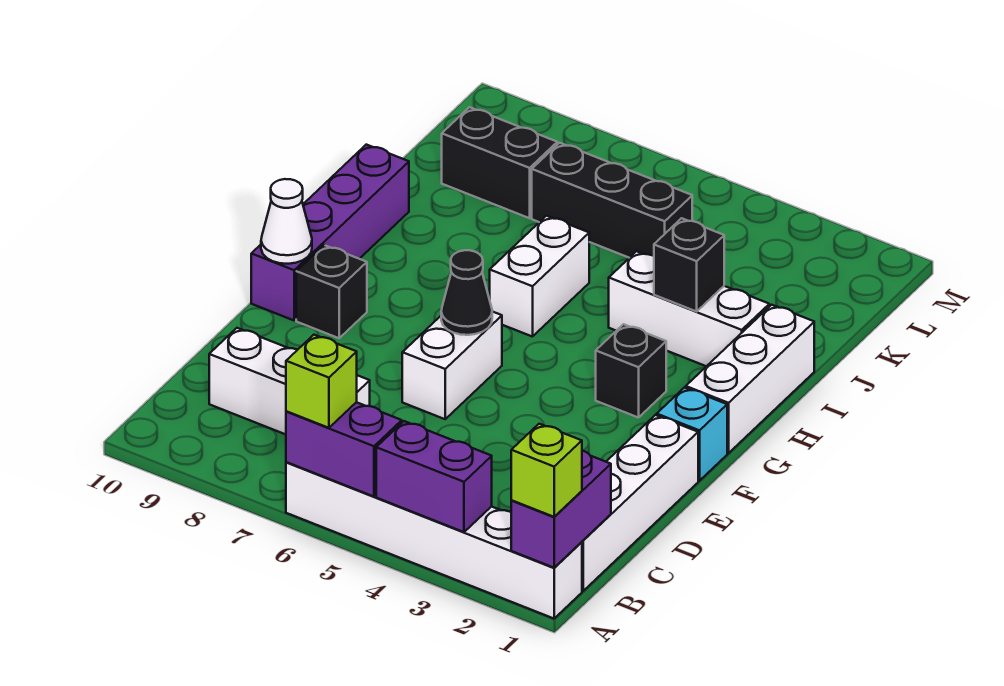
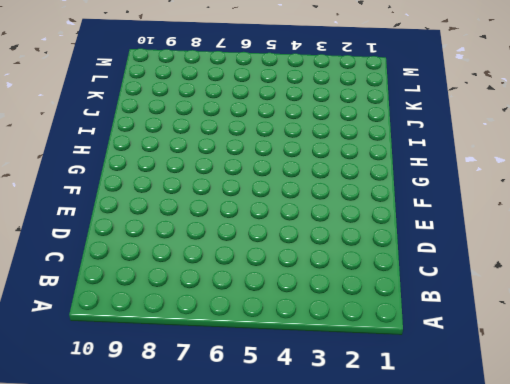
none -> white 1x6 brick [286,462,582,619]
none -> white 1x4 brick [582,415,698,591]
none -> white 1x3 brick [209,328,370,434]

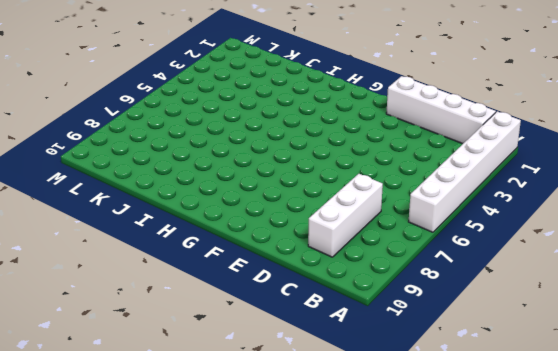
none -> white 1x2 brick [402,312,502,419]
none -> cyan 1x1 brick [657,388,727,481]
none -> black 1x1 brick [296,245,367,338]

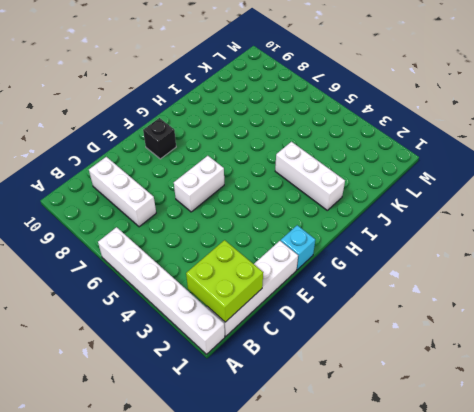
lime 2x2 brick [186,240,263,322] -> purple 1x2 brick [511,451,611,568]
none -> purple 1x4 brick [251,145,409,320]
none -> white 1x3 brick [686,305,814,453]
none -> black 1x1 brick [596,324,666,418]

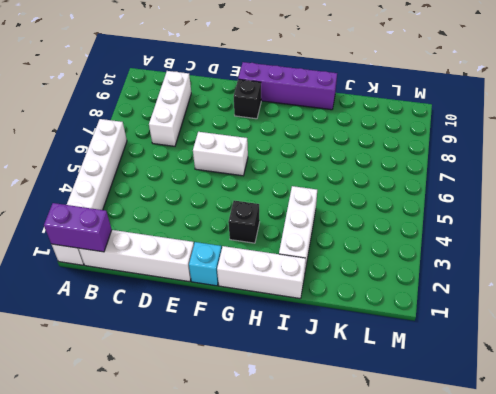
none -> white 1x2 brick [490,216,589,337]
none -> black 1x3 brick [532,143,692,258]
none -> black 1x2 brick [442,107,557,218]

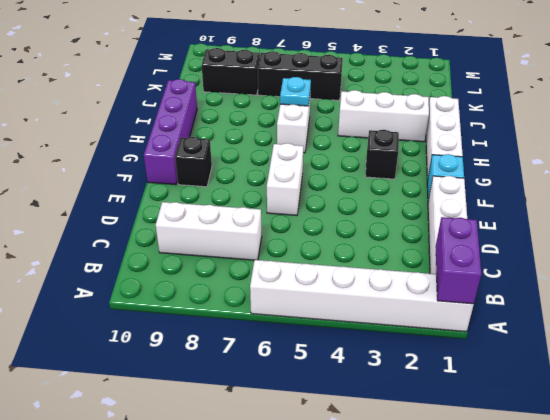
cyan 1x1 plate [280,77,311,106] -> none
none -> purple 1x2 brick [376,421,492,532]
none -> purple 1x2 brick [286,402,402,497]
none -> black 1x1 cone [441,250,492,335]

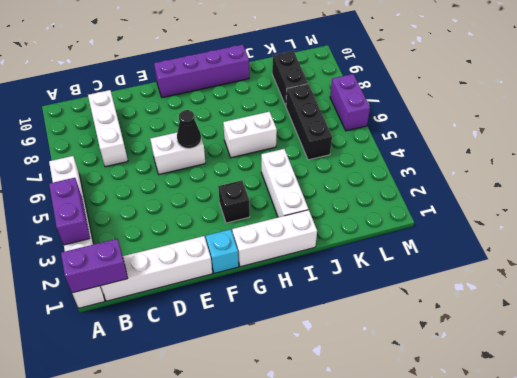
purple 1x2 brick [330,74,370,131] -> purple 1x2 brick moved to [286,402,402,497]
none -> black 1x1 brick [296,245,367,338]
none -> white 1x1 cone [261,179,312,264]
none -> black 1x1 brick [654,218,724,311]

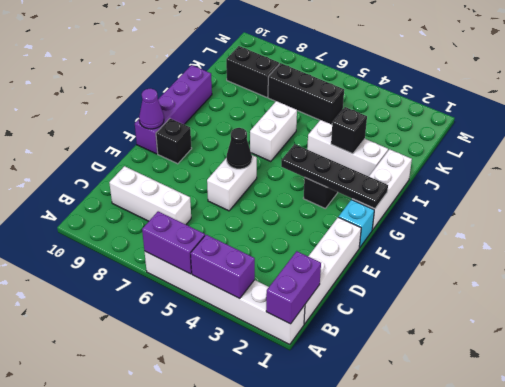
purple 1x1 cone [139,89,164,129] -> white 1x1 cone [261,179,312,264]
black 1x4 plate [281,144,388,209] -> none
none -> lime 1x1 brick [511,424,582,517]
none -> lime 1x1 brick [286,335,357,428]

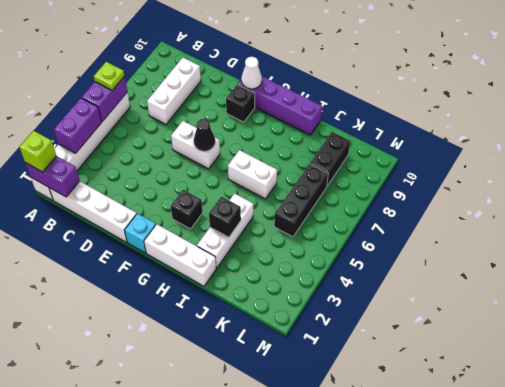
lime 1x1 plate [94,62,124,90] -> lime 1x1 brick [286,335,357,428]

